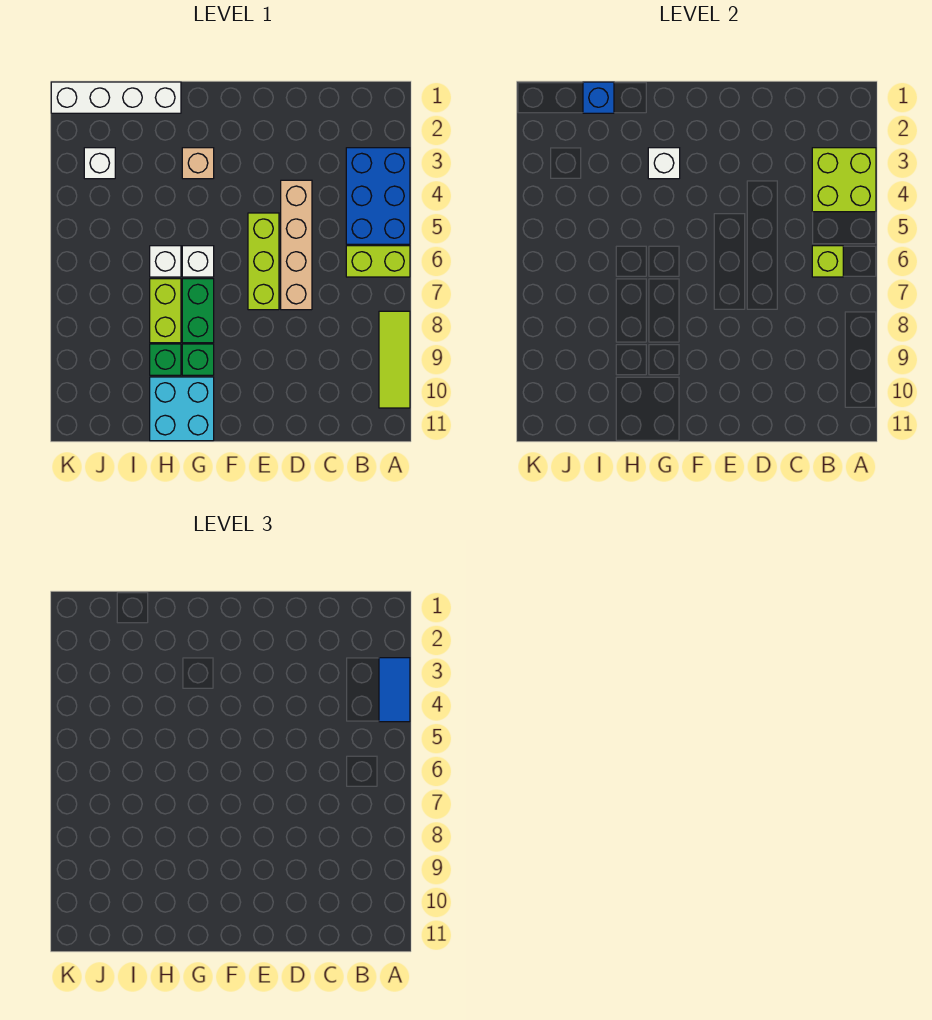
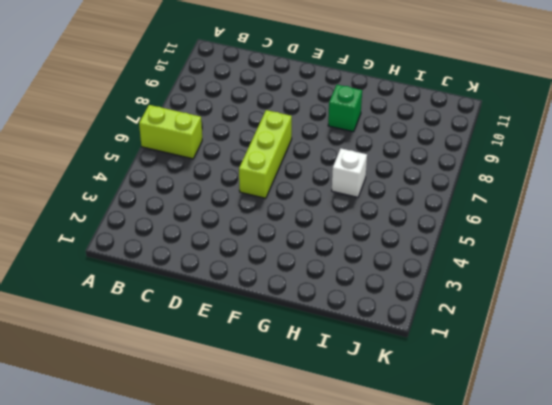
none -> blue 2x3 brick [346,148,410,244]
none -> lime 1x3 tile [379,311,410,408]
none -> tan 1x4 brick [281,180,312,310]

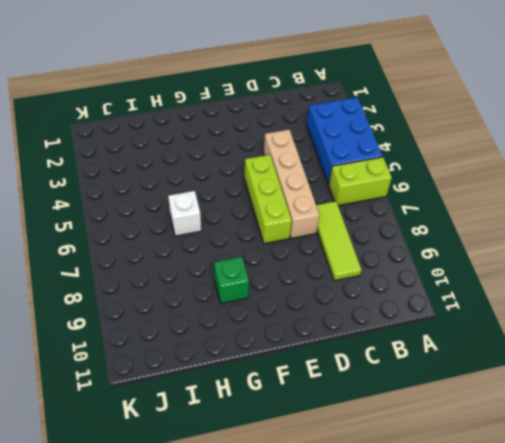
lime 1x3 tile [316,201,362,281] -> lime 1x3 tile moved to [379,311,410,408]
none -> tan 1x1 brick [182,148,214,179]
none -> white 1x1 brick [182,246,214,277]
none -> green 1x2 brick [182,279,214,343]

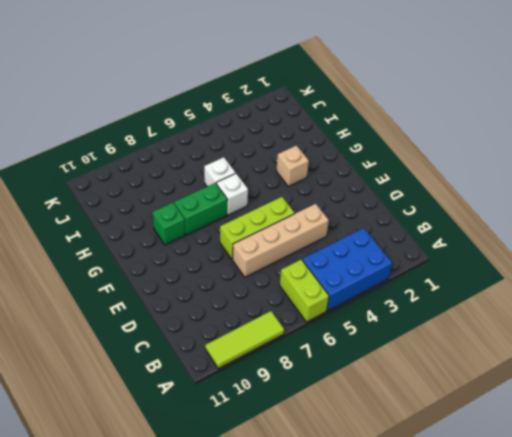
none -> cyan 2x2 brick [150,377,214,441]
none -> white 1x4 brick [51,82,181,113]
none -> lime 1x2 brick [150,279,181,343]

